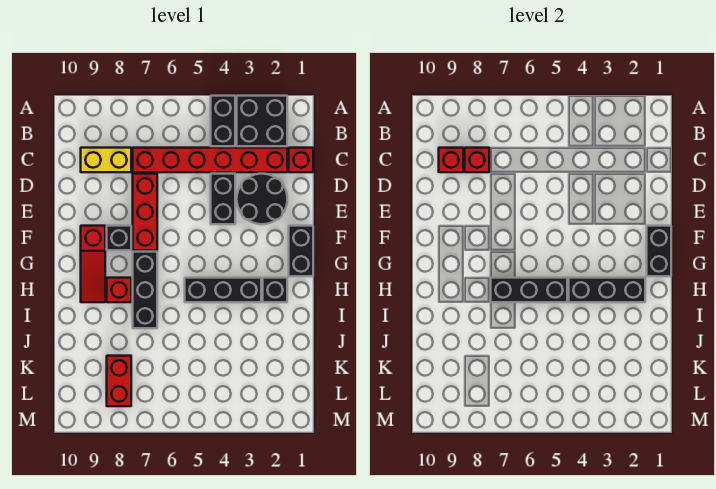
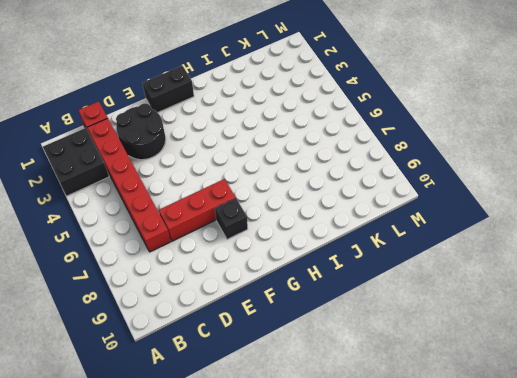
none -> black 1x2 brick [211,96,235,146]
none -> yellow 1x2 brick [81,148,131,172]
none -> black 1x2 brick [211,174,235,224]

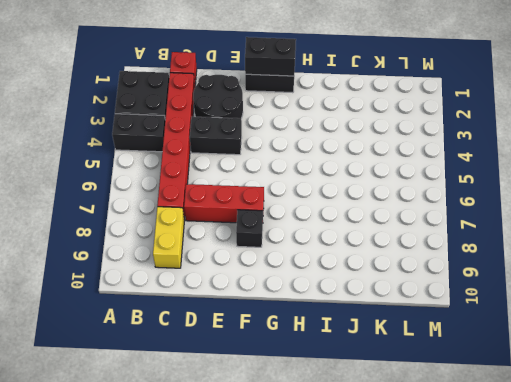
none -> red 1x3 slope [81,226,105,302]
none -> black 1x3 brick [133,252,157,328]
none -> black 1x1 brick [263,278,287,302]

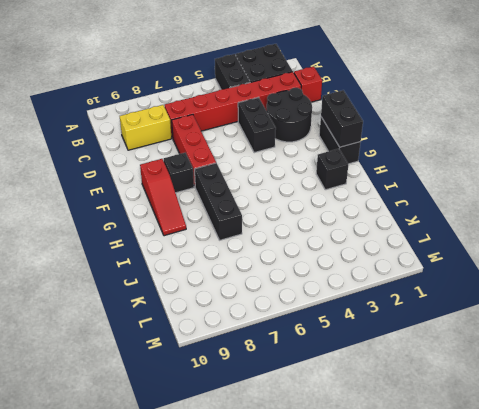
none -> black 1x3 brick [185,278,261,302]
none -> red 1x1 brick [107,278,131,302]
none -> red 1x2 brick [107,356,131,406]

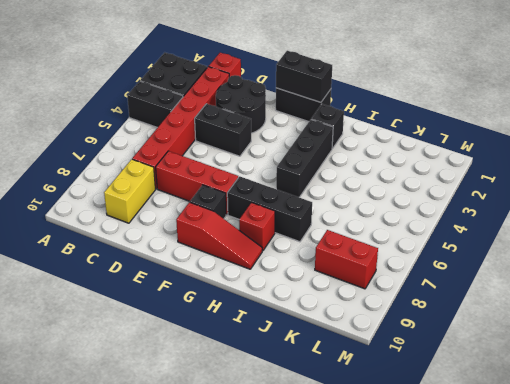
none -> red 1x1 brick [465,148,489,172]
none -> red 1x1 brick [439,148,463,172]
none -> black 1x3 brick [569,278,645,302]

